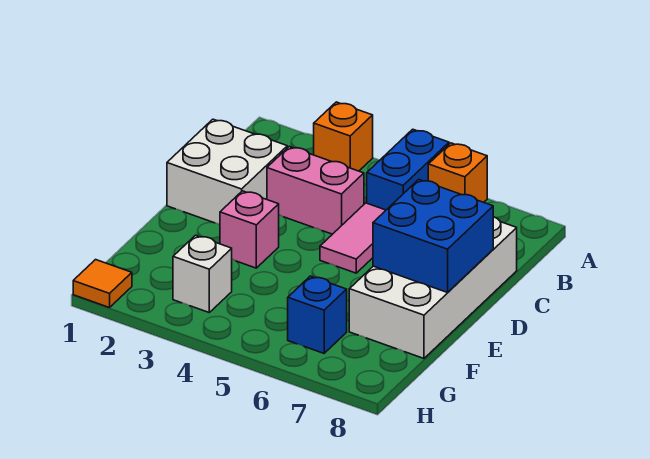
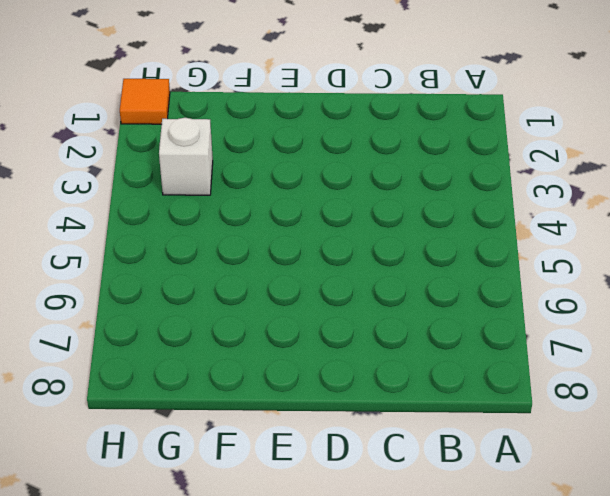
none -> orange 1x1 brick [314,102,373,171]
none -> blue 1x2 brick [367,129,449,210]
none -> orange 1x1 brick [428,143,487,202]

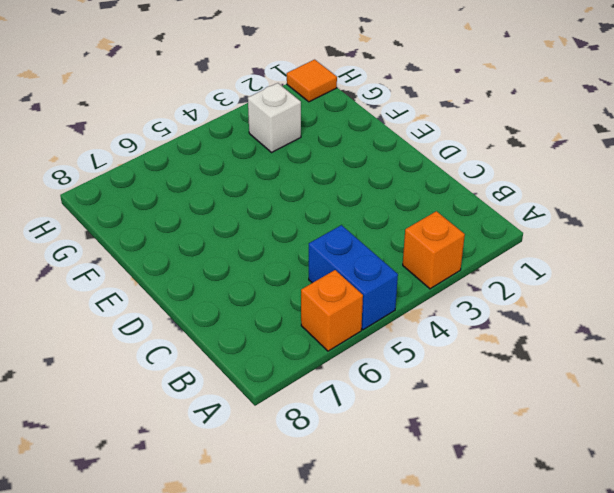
none -> white 2x2 brick [167,119,287,224]
none -> pink 1x2 brick [267,147,364,234]
none -> pink 1x2 tile [320,203,386,273]

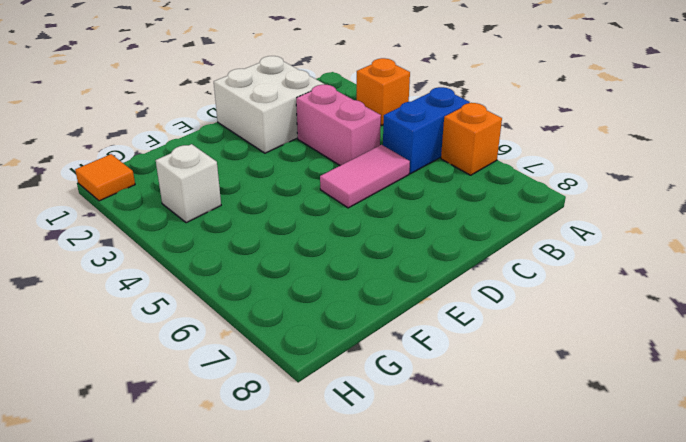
none -> white 2x4 brick [349,217,517,358]
none -> pink 1x1 brick [220,191,279,268]
none -> blue 1x1 brick [288,276,347,353]

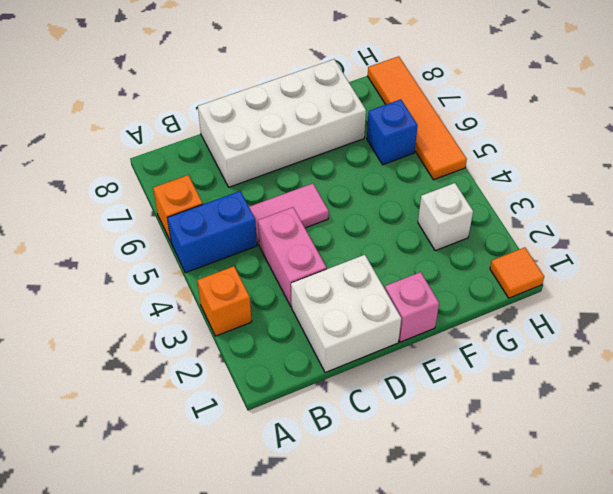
pink 1x1 brick [385,272,439,342] -> pink 1x1 brick moved to [220,191,279,268]
orange 1x4 tile [368,56,467,180] -> none
none -> blue 2x2 brick [373,180,493,293]

